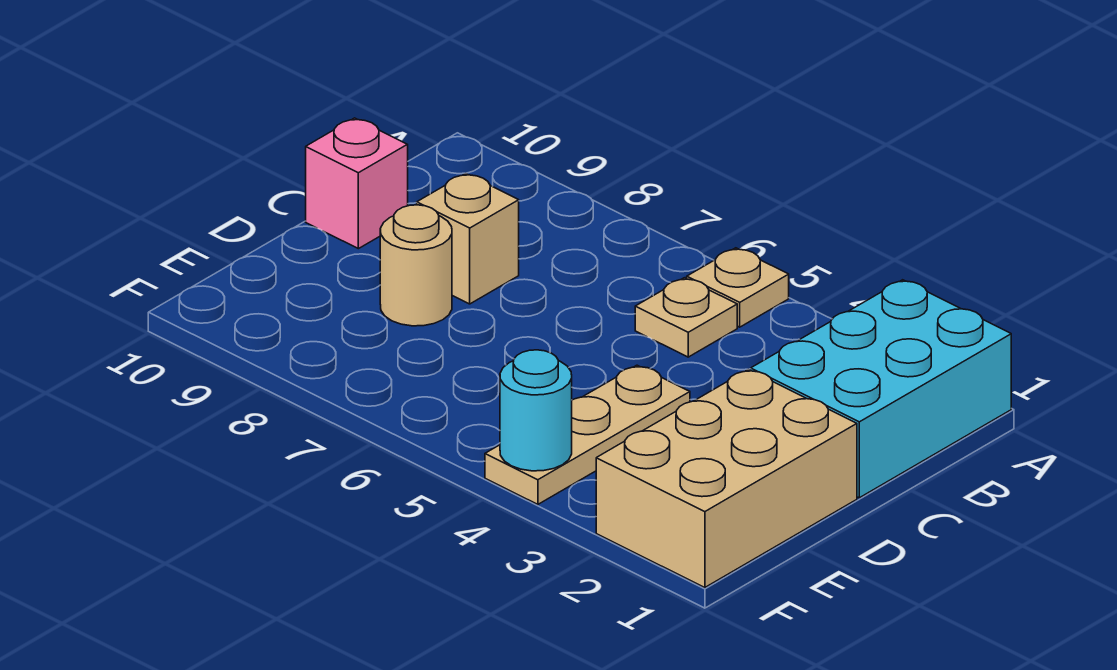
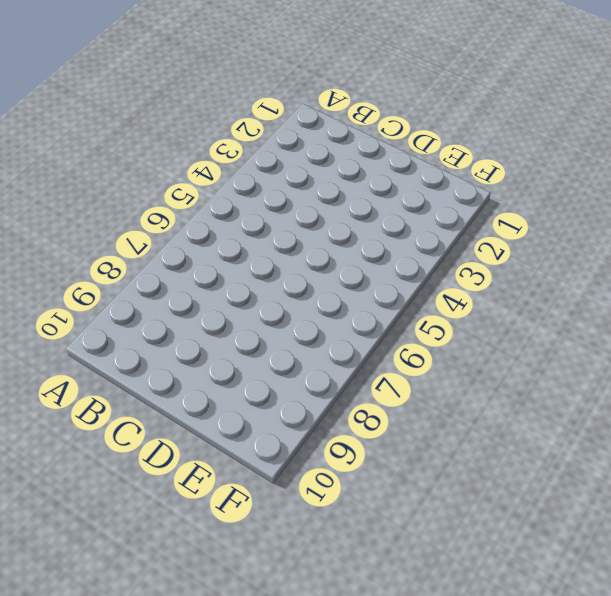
none -> cyan 2x3 brick [751,280,1011,498]
none -> tan 1x1 plate [687,248,789,327]

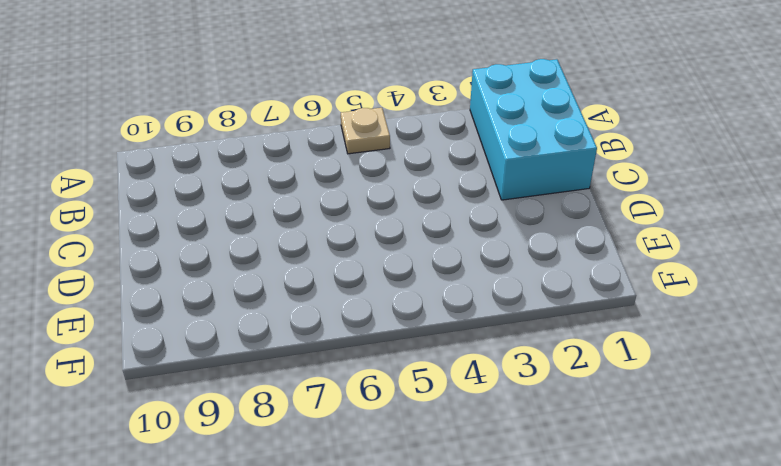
none -> tan 1x1 plate [635,278,737,357]
none -> tan 1x1 brick [417,173,519,304]

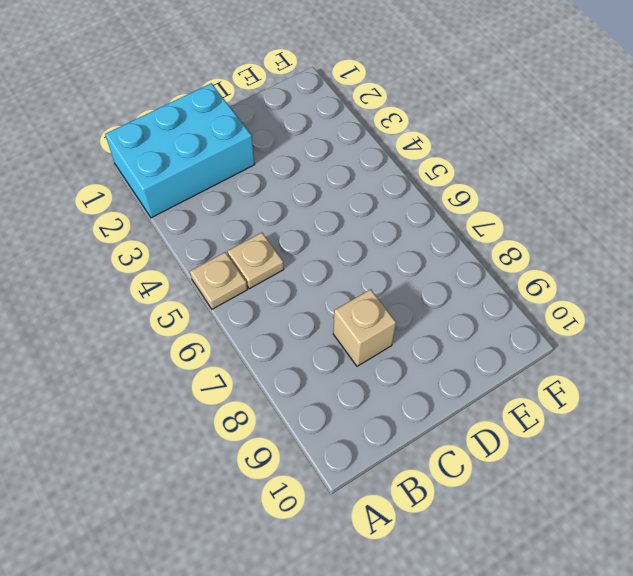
none -> pink 1x1 brick [306,118,408,249]
none -> tan 2x3 brick [596,369,857,588]

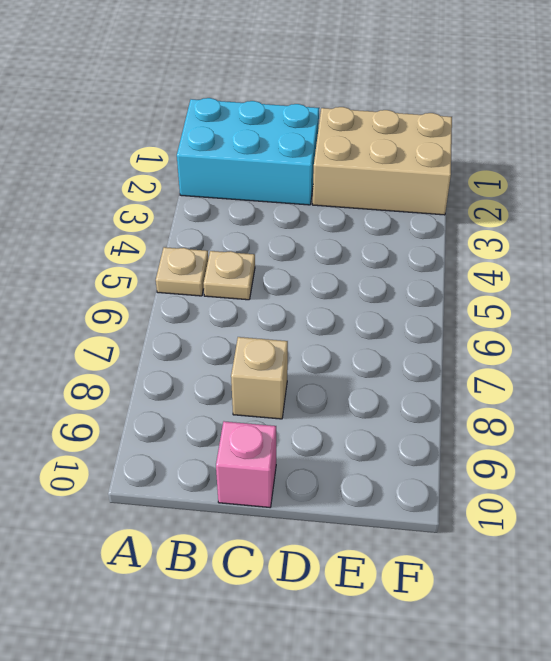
none -> tan 1x3 plate [485,365,690,504]
none -> tan 1x1 round brick [380,205,452,326]

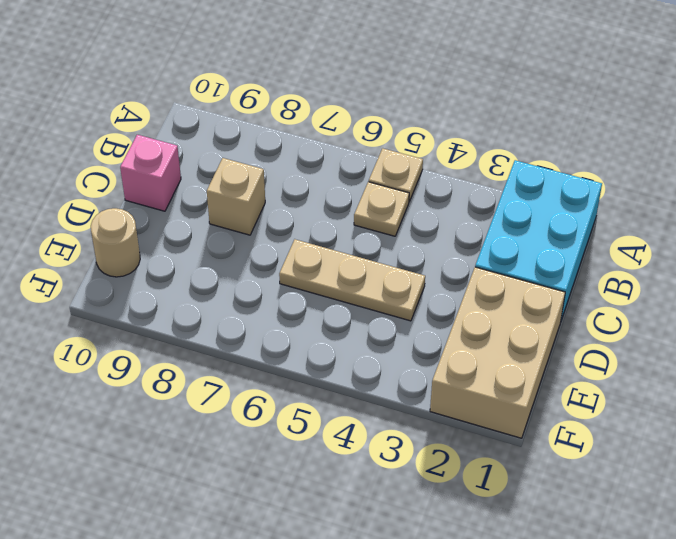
tan 1x3 plate [279,239,425,321] -> tan 1x3 plate turned to [485,365,690,504]
tan 1x1 round brick [91,208,140,277] -> tan 1x1 round brick moved to [380,205,452,326]
none -> cyan 1x1 round brick [500,350,572,471]

